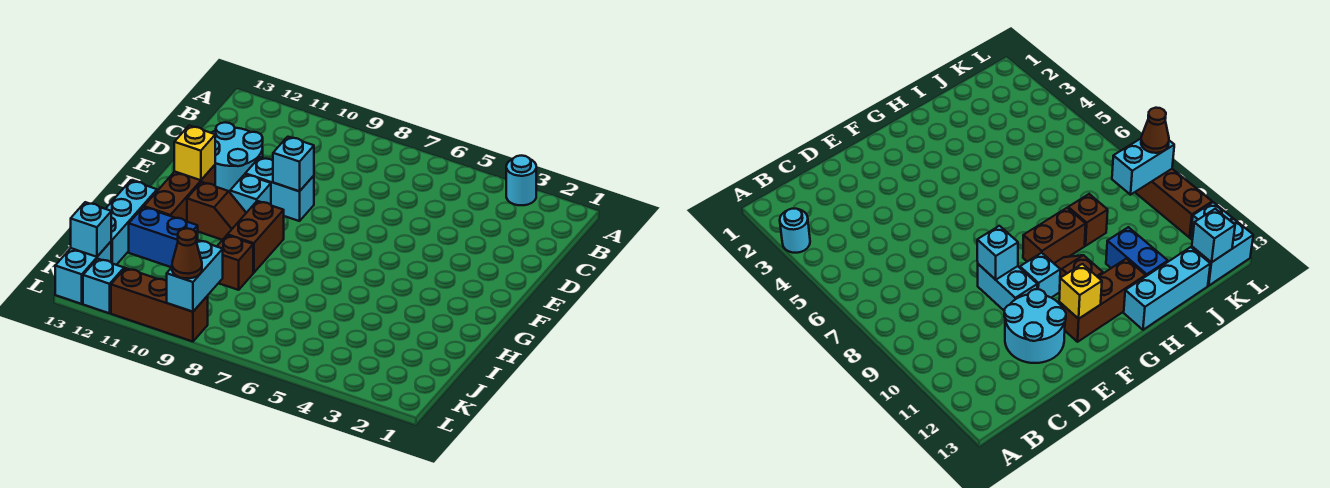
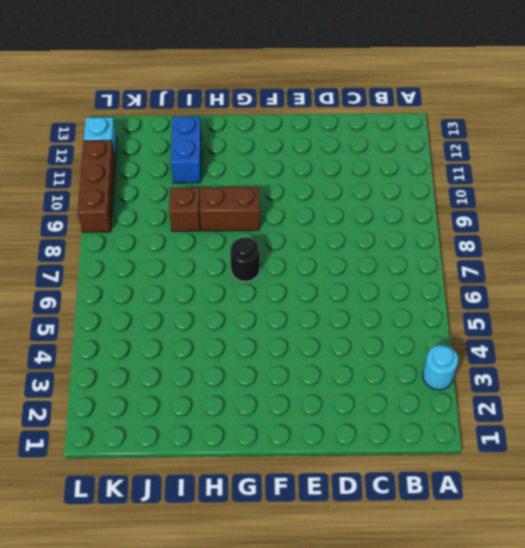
black 1x1 round brick [230,237,260,282] -> none
none -> cyan 2x2 round brick [211,122,263,192]
none -> cyan 1x2 brick [245,157,314,221]
none -> cyan 1x1 brick [230,174,271,213]

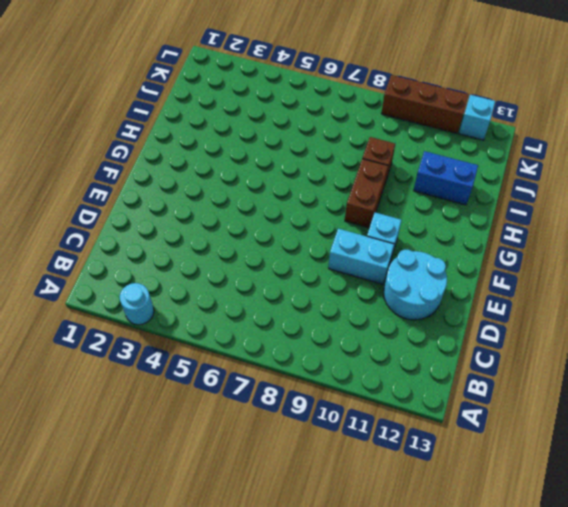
none -> brown 1x3 brick [144,165,215,222]
none -> brown 1x2 slope [187,182,246,240]
none -> cyan 1x3 brick [106,181,157,265]

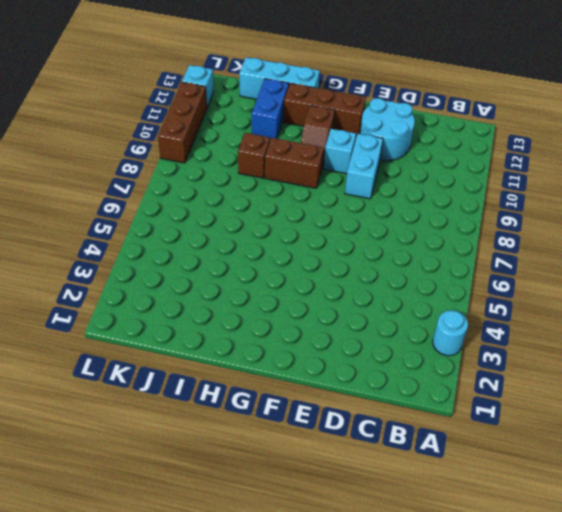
none -> cyan 1x2 brick [55,242,111,304]
none -> cyan 1x1 brick [273,137,314,191]
none -> yellow 1x1 brick [174,126,215,180]

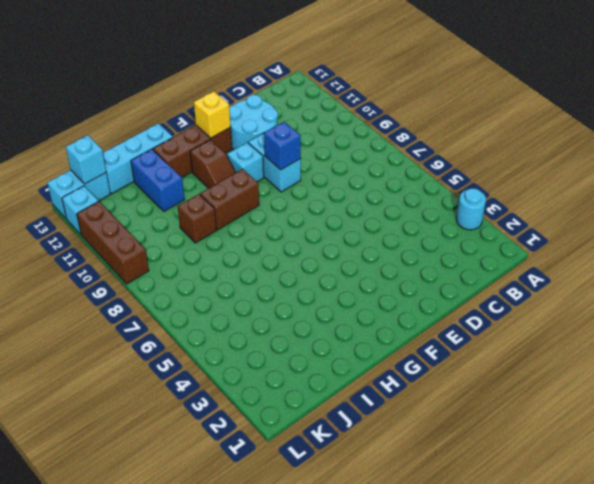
blue 1x1 brick [264,122,301,170] -> cyan 1x1 brick [273,137,314,191]
none -> cyan 1x2 brick [167,240,223,312]
none -> brown 1x1 cone [172,229,202,278]

